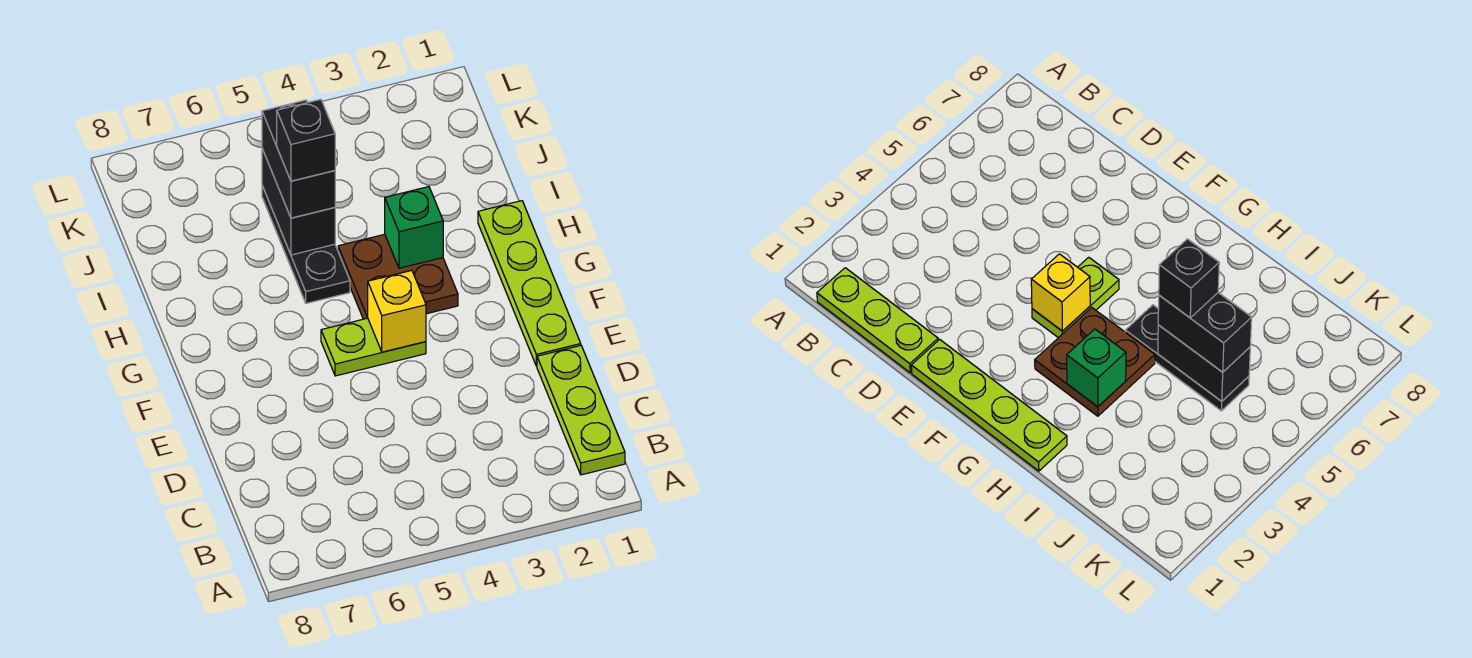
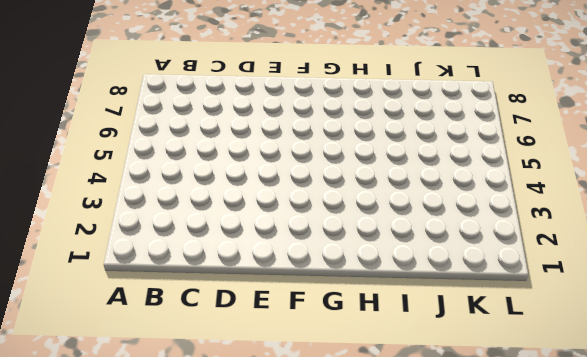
none -> lime 1x3 plate [537,346,625,475]
none -> lime 1x4 plate [478,201,581,366]

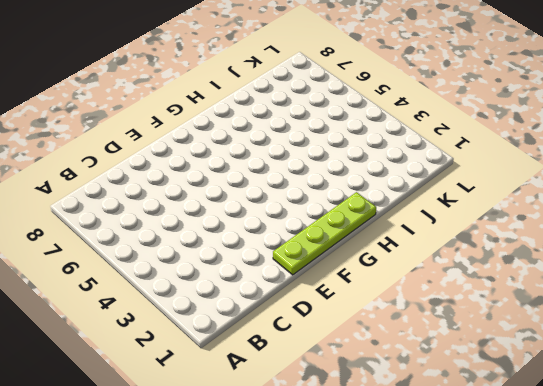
none -> lime 1x3 plate [537,346,625,475]
none -> lime 1x2 plate [321,318,426,376]

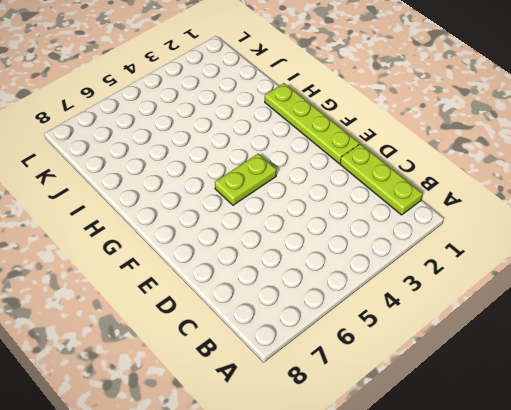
none -> brown 2x2 plate [338,234,458,319]
none -> black 1x3 plate [262,186,350,303]

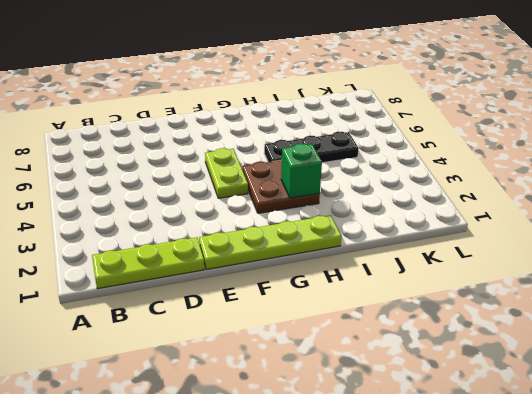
none -> yellow 1x1 brick [368,270,426,352]
none -> black 1x2 brick [262,149,335,255]

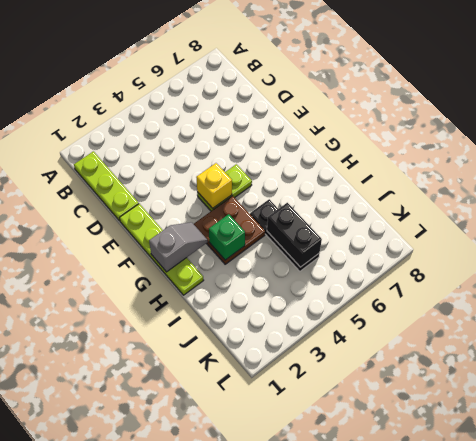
grey 1x2 slope [149,222,208,272] -> none
none -> black 1x2 brick [262,100,335,218]
none -> black 1x1 brick [277,99,335,181]

